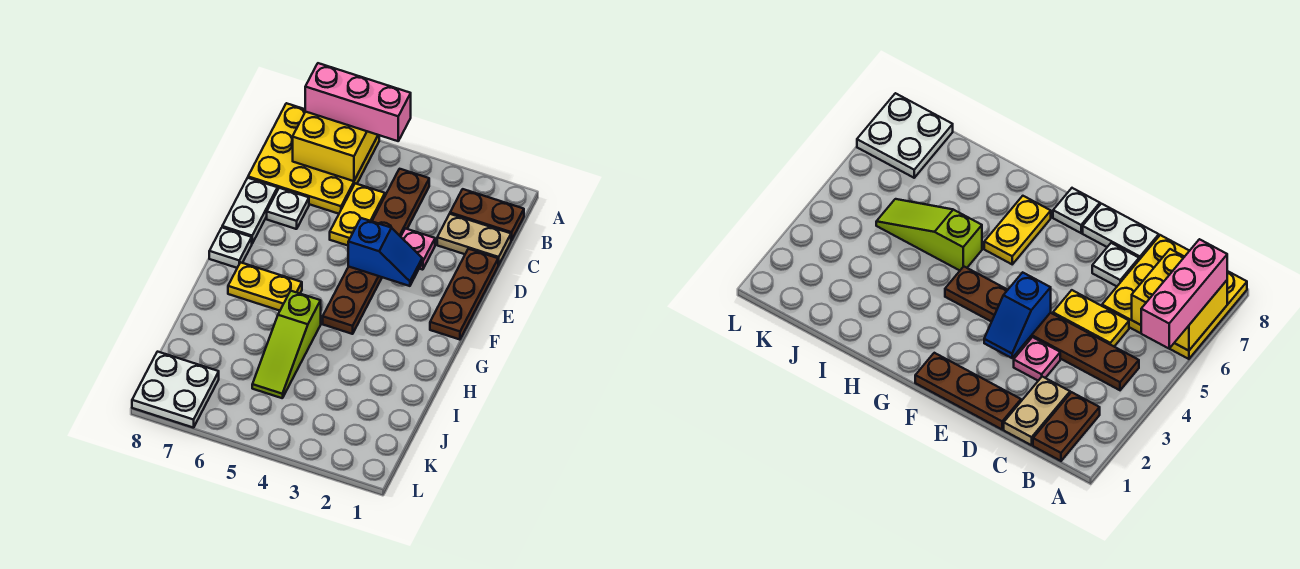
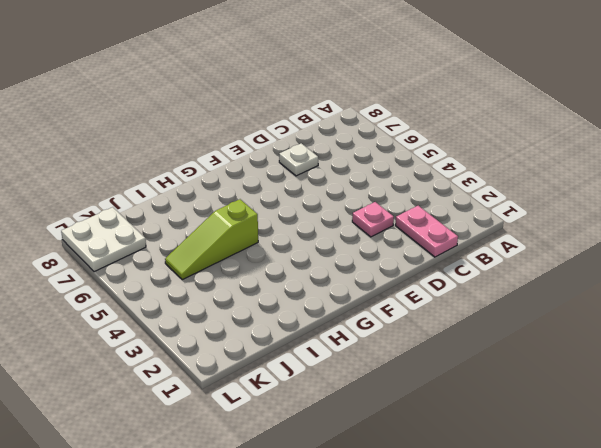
pink 1x2 plate [395,206,458,257] -> tan 1x2 plate [437,214,511,265]
none -> yellow 3x3 plate [248,103,379,214]
none -> brown 1x2 plate [450,189,524,240]
none -> brown 1x6 plate [323,169,429,334]

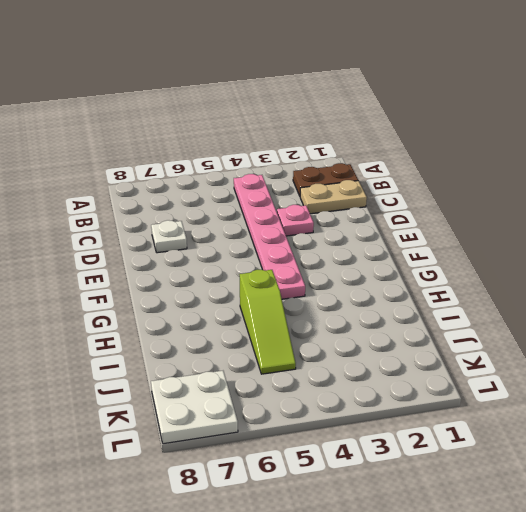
pink 1x6 plate [234,174,305,299] -> brown 1x6 plate [323,169,429,334]
none -> yellow 3x3 plate [248,103,379,214]
none -> yellow 1x2 plate [330,183,385,246]
none -> brown 1x3 plate [430,249,498,340]

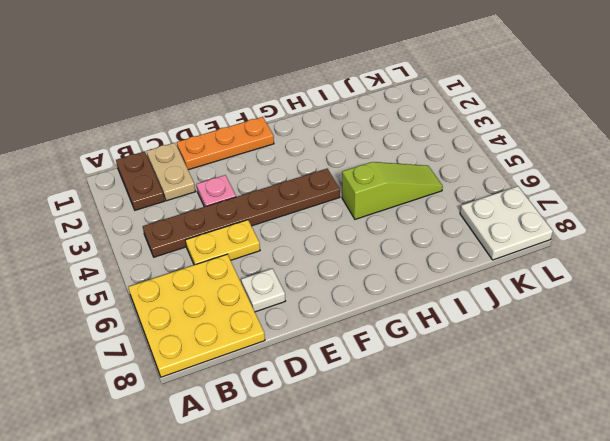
orange 1x3 plate [177,117,274,170] -> brown 1x3 plate [430,249,498,340]
none -> white 1x2 plate [222,178,277,243]
none -> white 1x1 plate [209,228,252,268]
none -> yellow 1x2 plate [228,262,302,311]

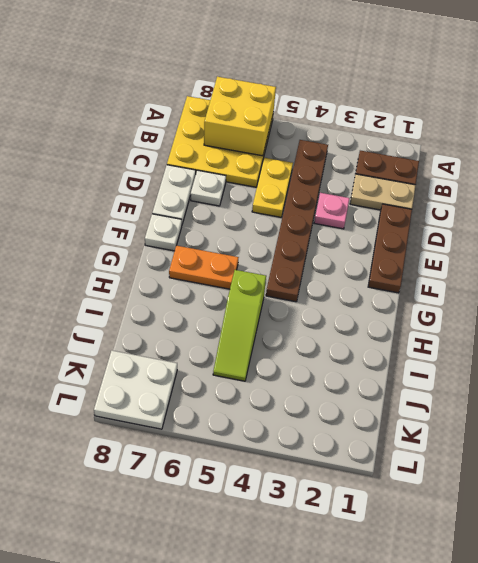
orange 1x2 plate [169,245,239,289] -> yellow 1x2 plate [228,262,302,311]
none -> blue 1x2 slope [348,218,422,286]
none -> pink 1x3 brick [305,63,411,141]

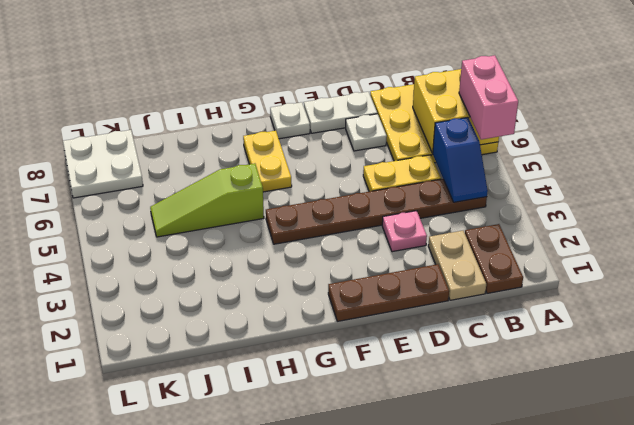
pink 1x2 brick [459,55,518,140] -> pink 1x3 brick [305,63,411,141]
blue 1x2 slope [433,117,488,202] -> blue 1x2 slope moved to [348,218,422,286]

